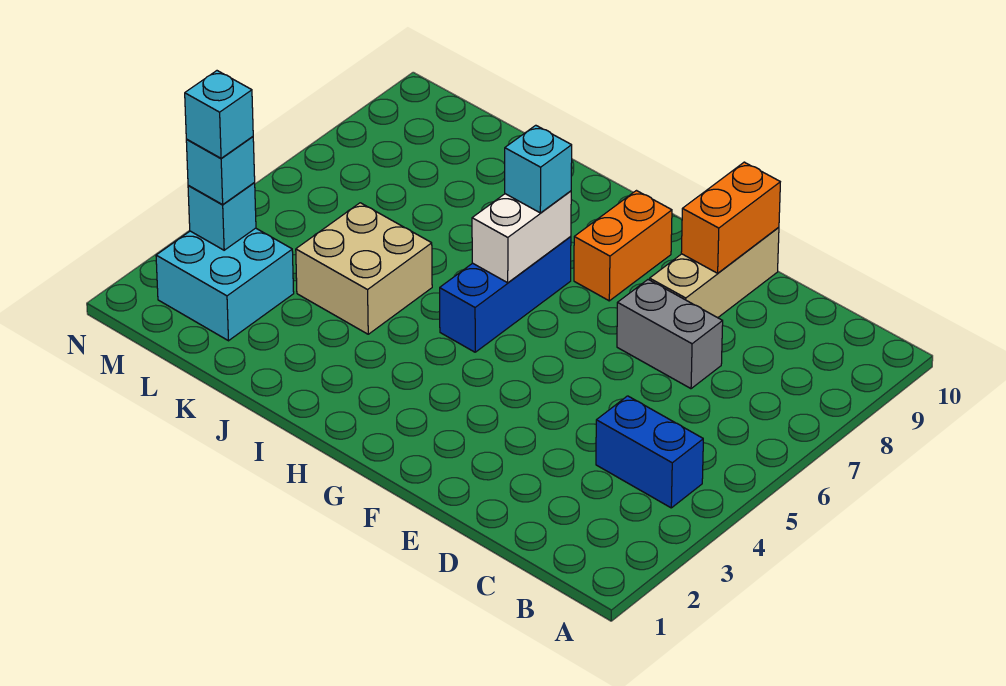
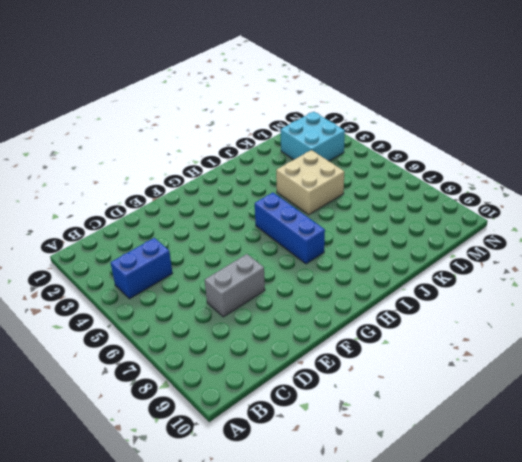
none -> tan 1x3 brick [650,227,779,318]
none -> orange 1x2 brick [574,191,672,301]
none -> orange 1x2 brick [681,162,780,273]

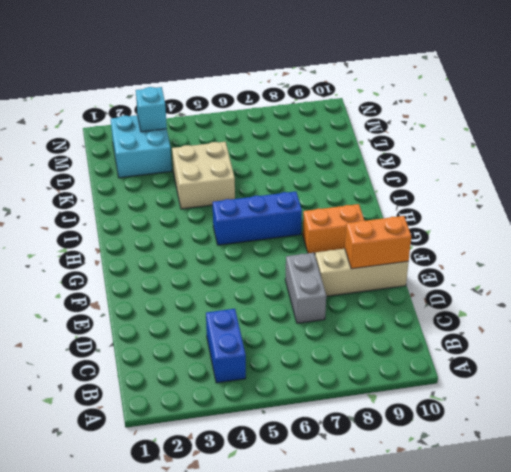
none -> white 1x2 brick [472,191,571,283]
none -> cyan 1x1 brick [505,125,572,213]
none -> cyan 1x1 brick [186,137,255,204]

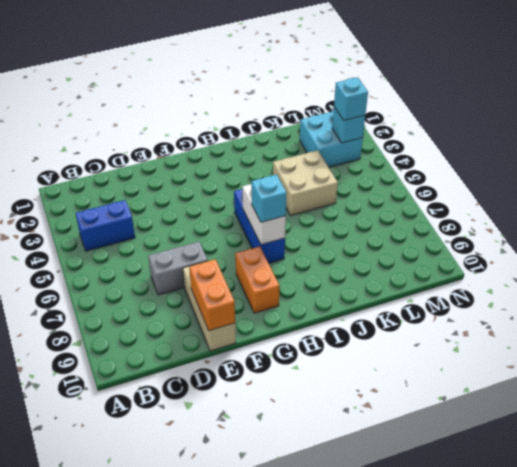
none -> cyan 1x1 brick [185,71,253,158]

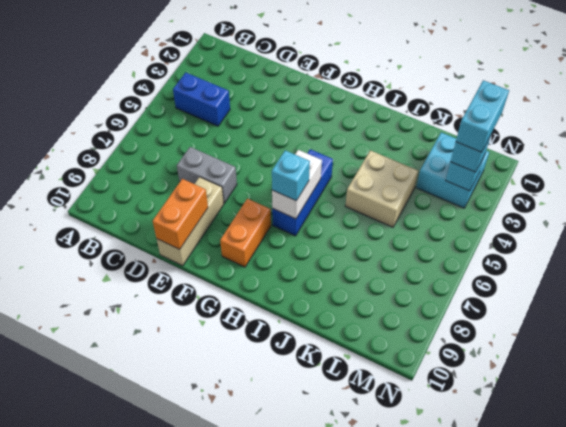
cyan 1x2 brick [456,80,509,152] -> cyan 1x1 brick [185,71,253,158]

